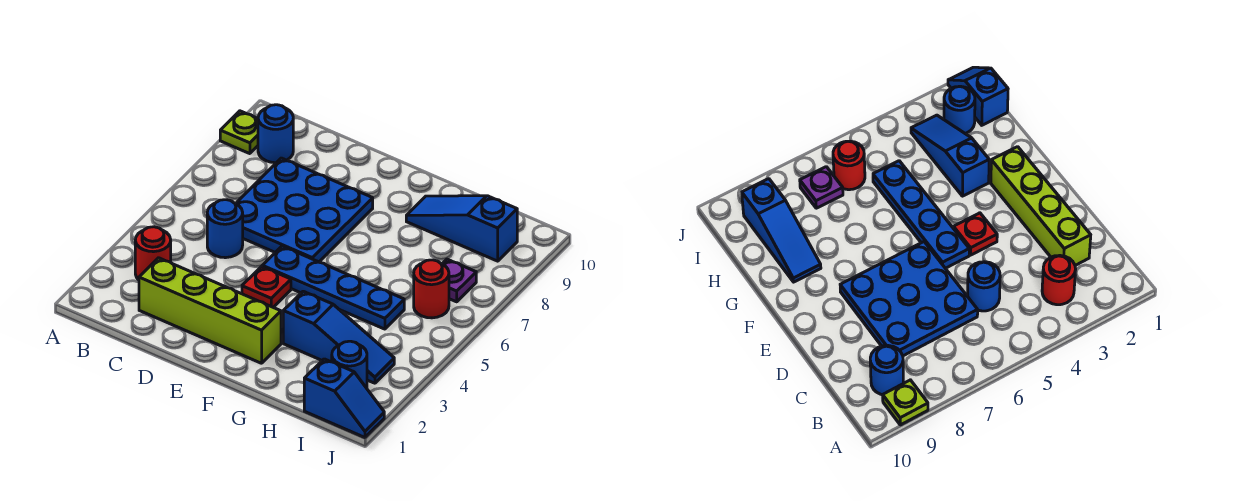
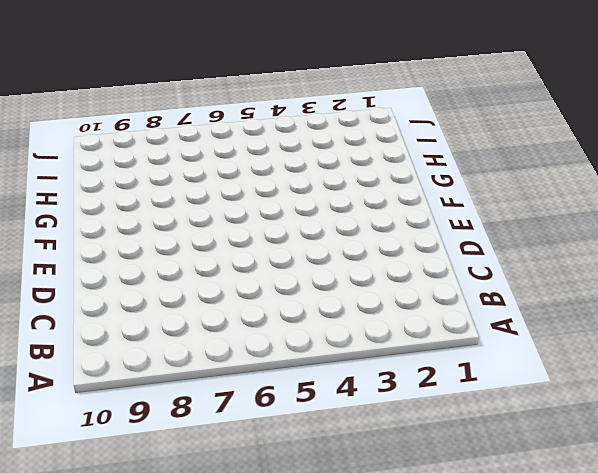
none -> lime 1x1 plate [220,111,258,154]
none -> red 1x1 round brick [135,227,171,280]
none -> blue 1x1 round brick [258,105,293,163]

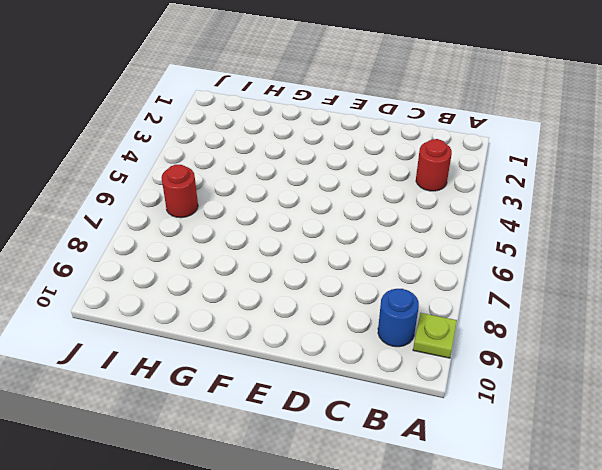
none -> lime 1x4 brick [139,258,281,363]
none -> blue 1x1 round brick [207,200,243,258]
none -> blue 3x3 plate [236,158,373,262]

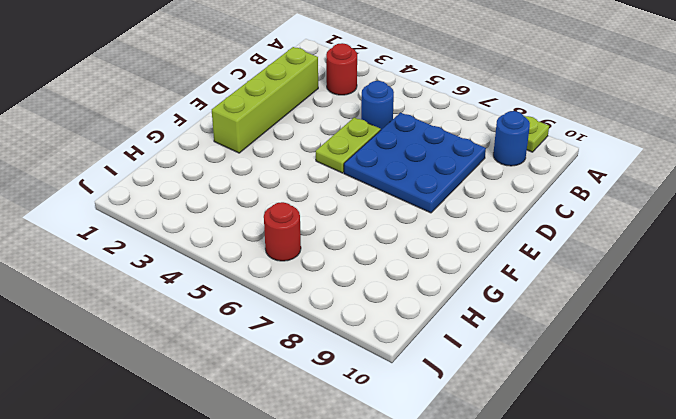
lime 1x2 plate [316,117,381,173] -> blue 1x4 plate [262,246,404,329]
none -> red 1x1 plate [242,266,291,307]
none -> blue 1x3 slope [283,291,394,383]
none -> blue 1x3 slope [406,196,517,261]

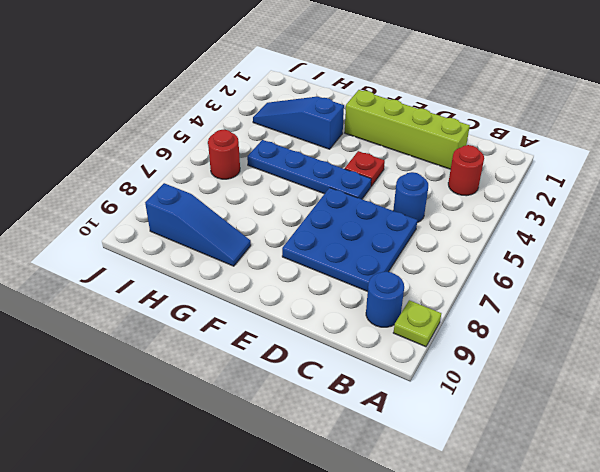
none -> blue 1x2 slope [304,359,384,437]
none -> blue 1x1 round brick [332,341,367,388]
none -> purple 1x1 plate [442,259,476,302]

